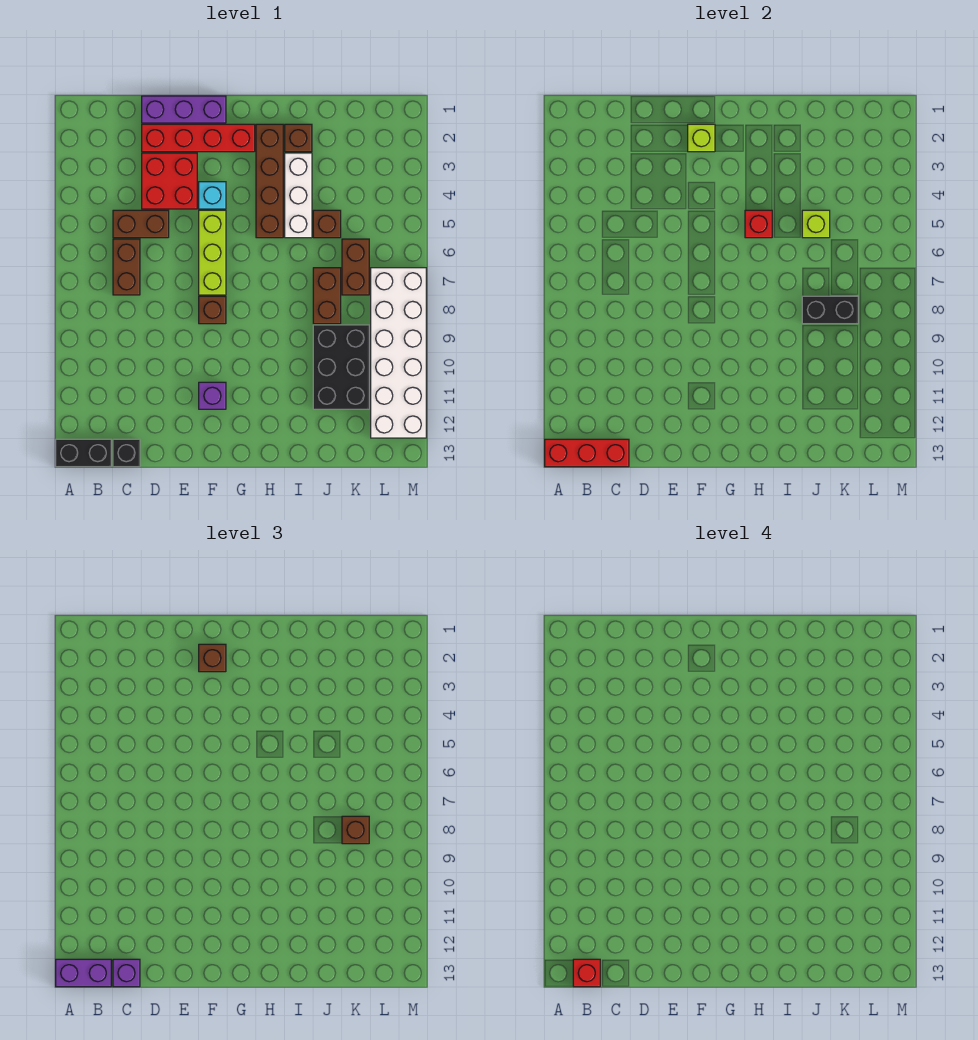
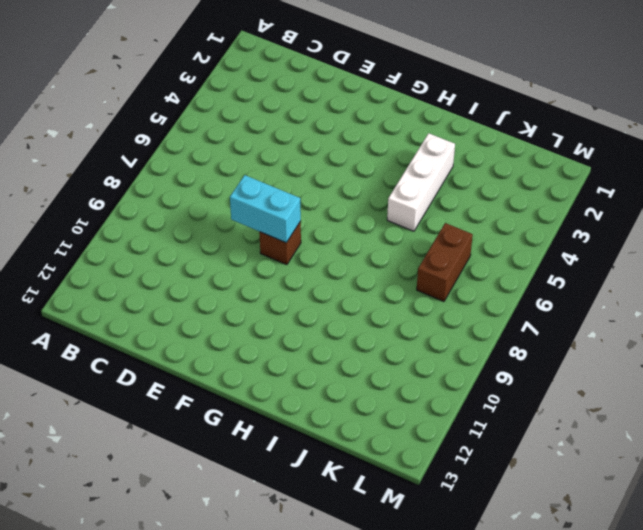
cyan 1x2 brick [230,175,301,243] -> none
none -> black 1x2 brick [56,439,111,467]
none -> brown 1x2 brick [113,210,169,238]
none -> brown 1x2 brick [113,239,140,295]

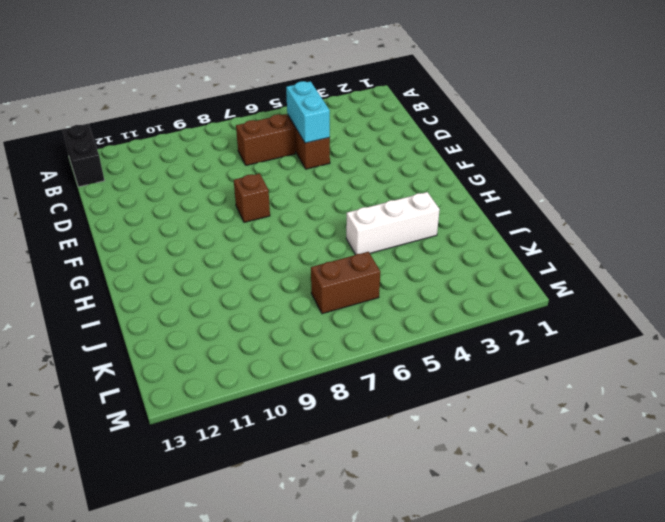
cyan 1x2 brick [286,81,330,143] -> none
none -> black 1x1 brick [113,439,140,467]
none -> purple 1x3 brick [142,96,226,123]
none -> red 1x4 brick [142,124,255,152]

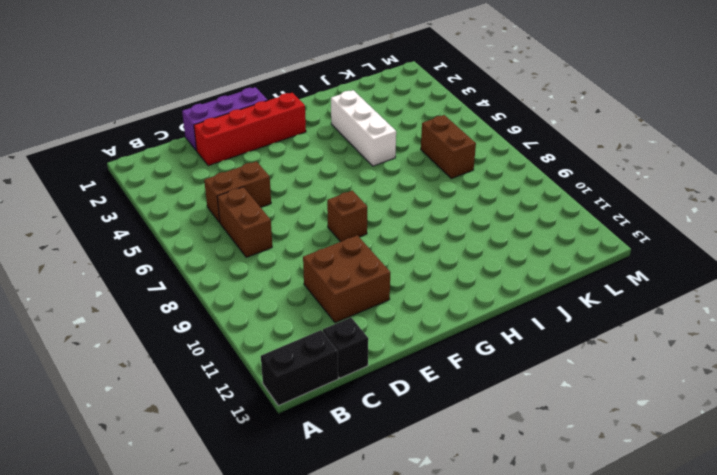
brown 2x2 brick [303,235,390,323] -> none
none -> red 2x2 brick [142,153,197,209]
none -> cyan 1x1 brick [199,182,226,209]
none -> lime 1x3 brick [199,210,226,295]

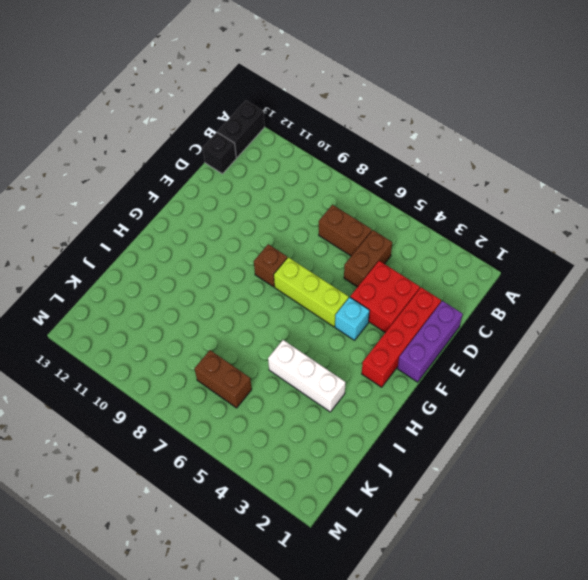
none -> purple 1x1 brick [199,382,226,409]
none -> brown 1x4 brick [256,124,283,238]
none -> brown 1x1 brick [285,124,312,152]

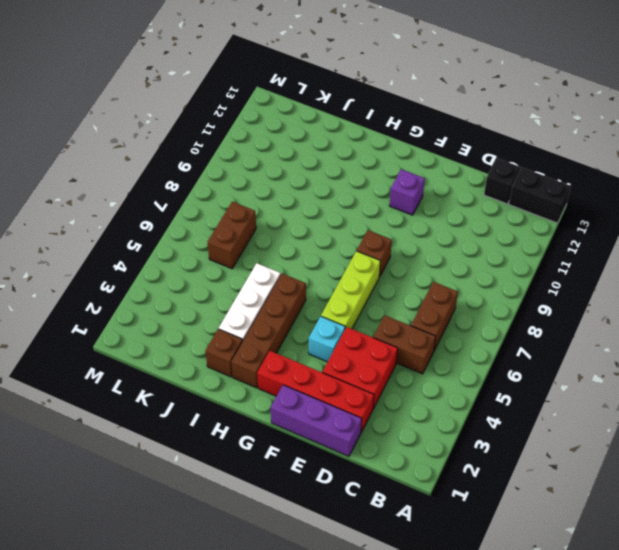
none -> brown 1x1 brick [313,210,341,238]
none -> brown 1x2 brick [313,268,341,324]
none -> black 2x3 brick [313,325,369,409]

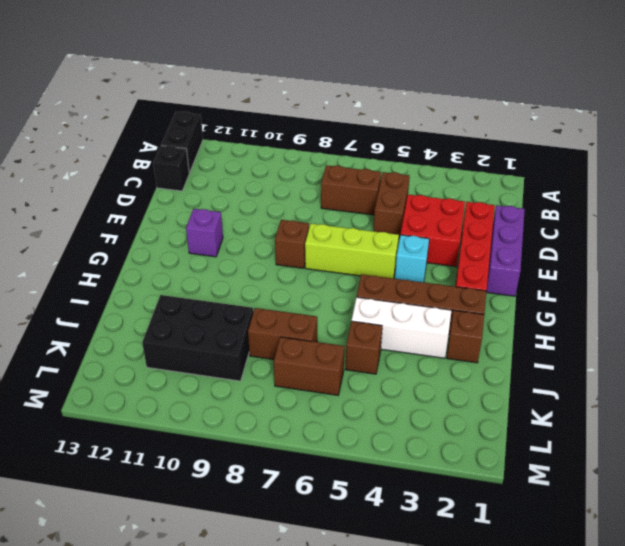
none -> white 2x6 brick [371,268,426,438]
none -> red 1x3 brick [545,439,629,467]
none -> lime 1x1 brick [688,124,715,152]

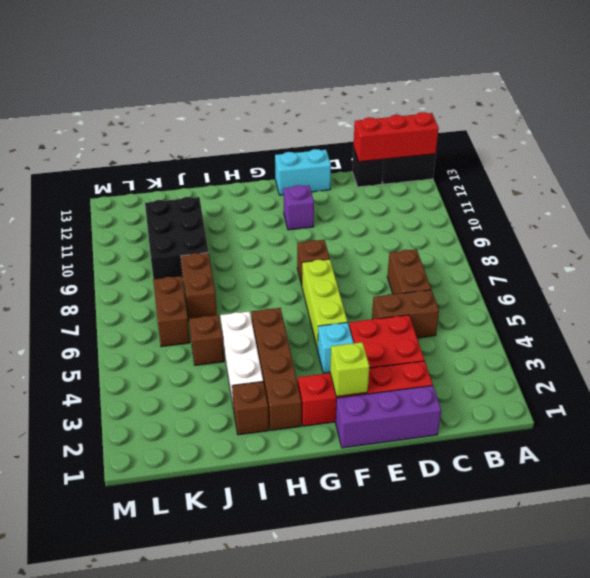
cyan 1x2 brick [275,149,331,195] -> none
none -> white 2x6 brick [371,268,426,438]
none -> red 1x1 brick [745,210,772,238]
none -> lime 1x1 brick [802,210,830,238]

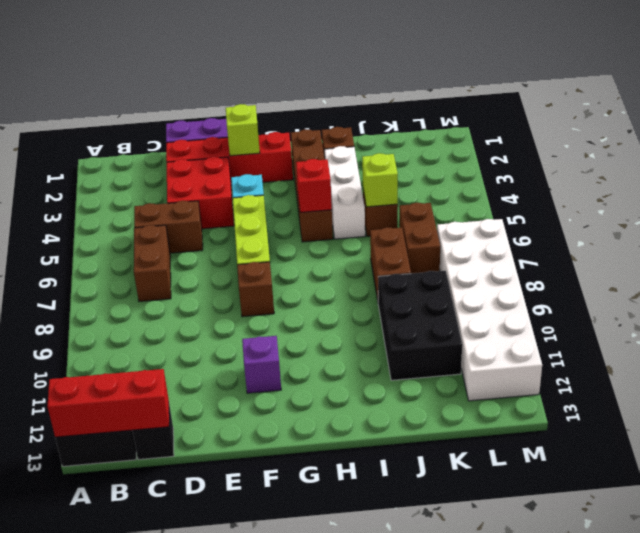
none -> black 1x2 brick [802,296,858,324]
none -> purple 1x2 brick [56,959,111,987]
none -> purple 1x1 brick [113,959,140,987]

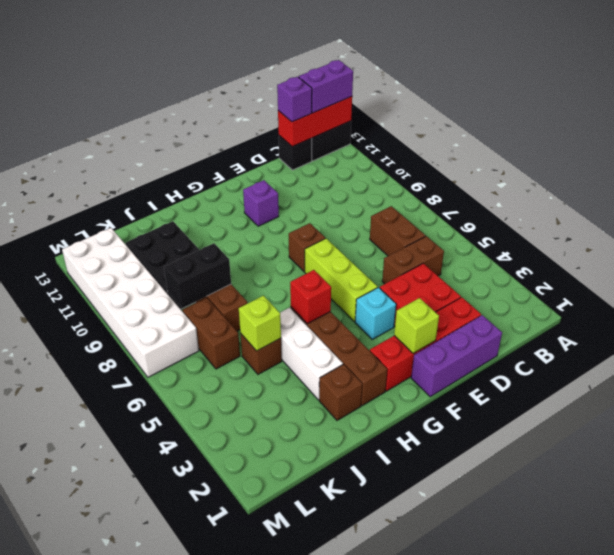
none -> brown 1x1 brick [199,644,226,672]
none -> brown 1x1 brick [342,816,369,844]
none -> red 1x1 brick [573,959,600,987]

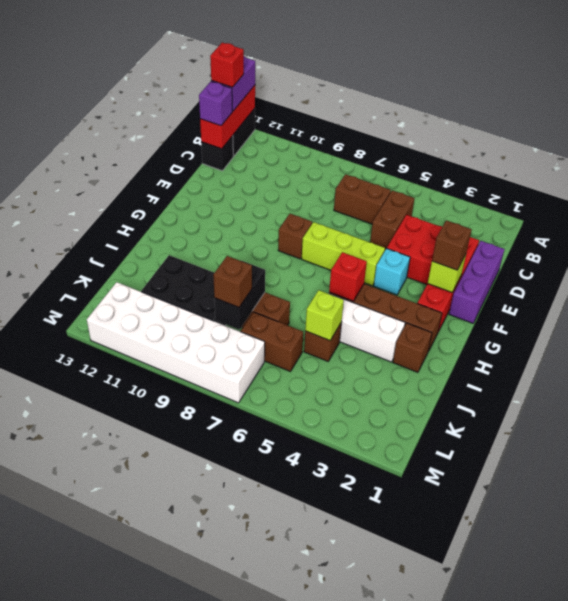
none -> purple 1x1 brick [199,382,226,409]

